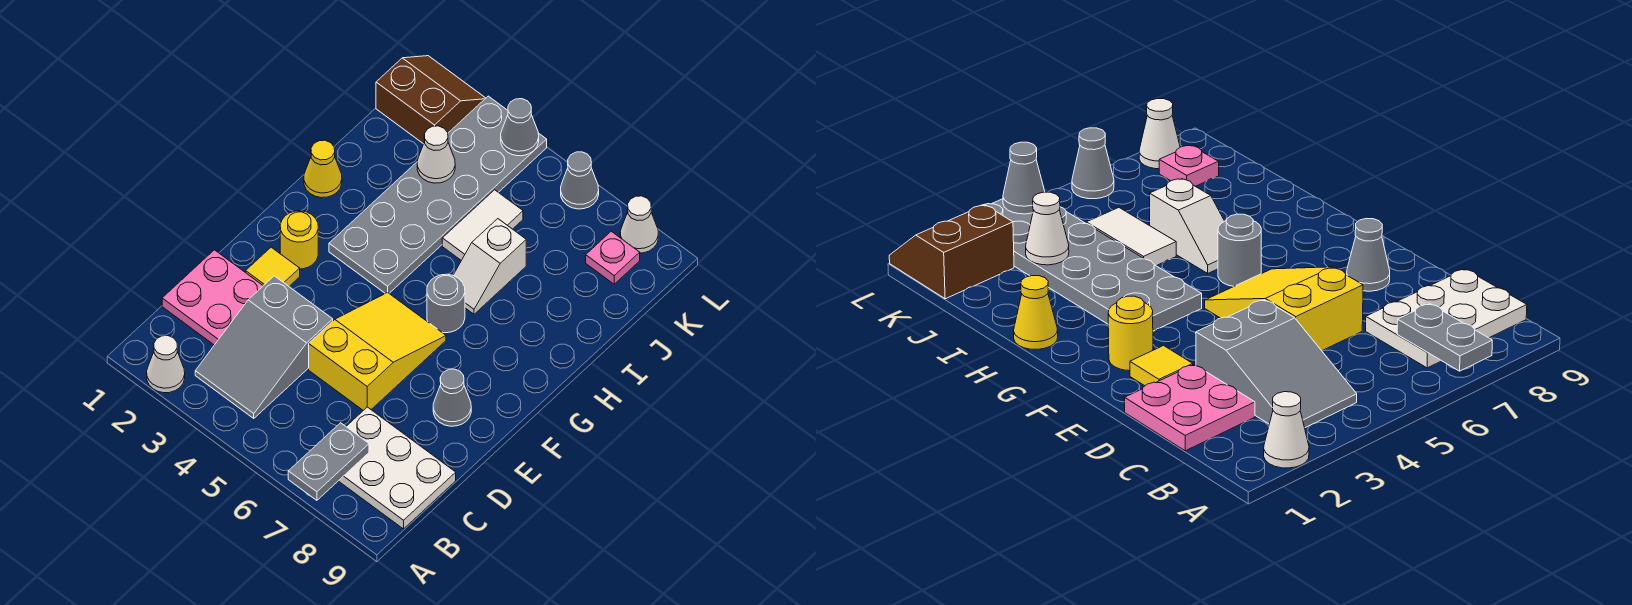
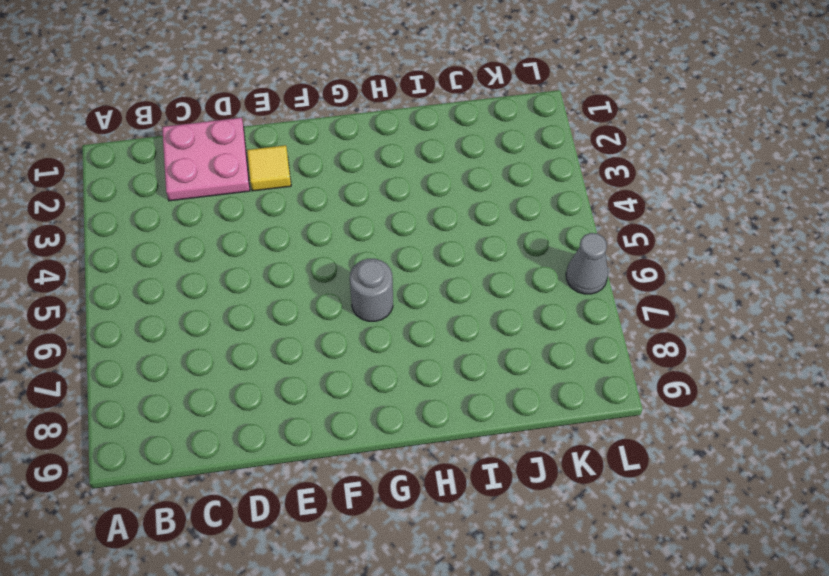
none -> white 1x1 cone [147,336,185,393]
none -> grey 2x3 slope [195,276,333,418]
none -> white 2x3 plate [339,407,456,529]

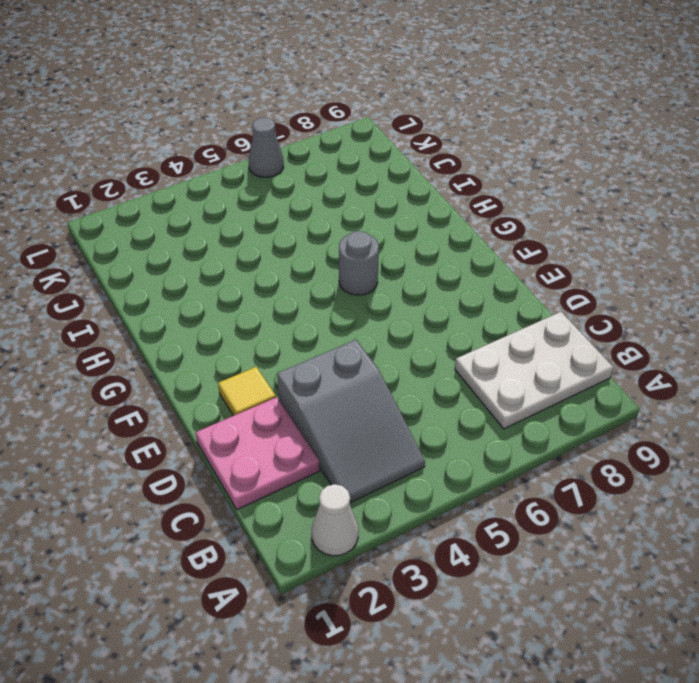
none -> yellow 2x3 slope [309,292,446,410]
none -> grey 1x1 cone [433,369,471,426]
none -> yellow 1x1 round brick [280,211,318,269]

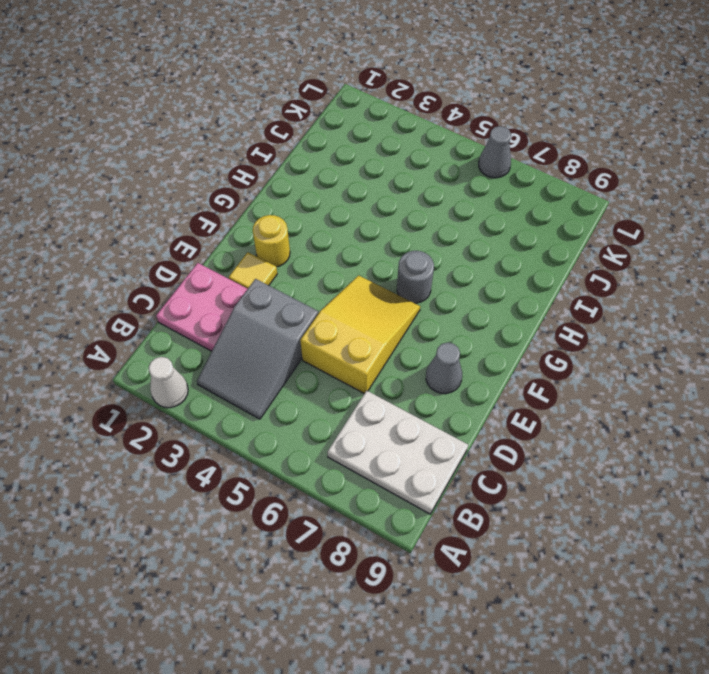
none -> grey 2x6 plate [329,96,547,293]
none -> yellow 1x1 cone [304,140,342,198]
none -> white 1x2 slope [453,219,526,314]

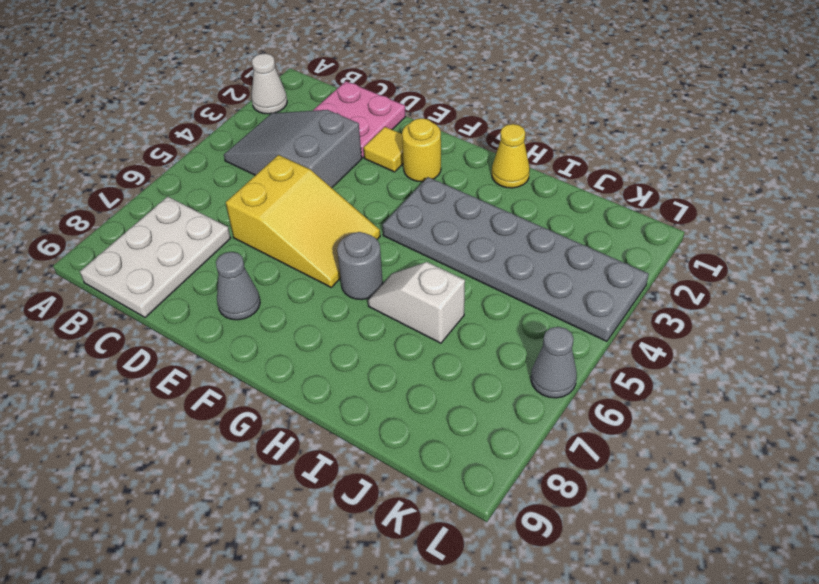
none -> white 1x2 tile [442,190,523,261]
none -> brown 2x2 slope [376,56,486,144]
none -> pink 1x1 plate [586,231,640,284]

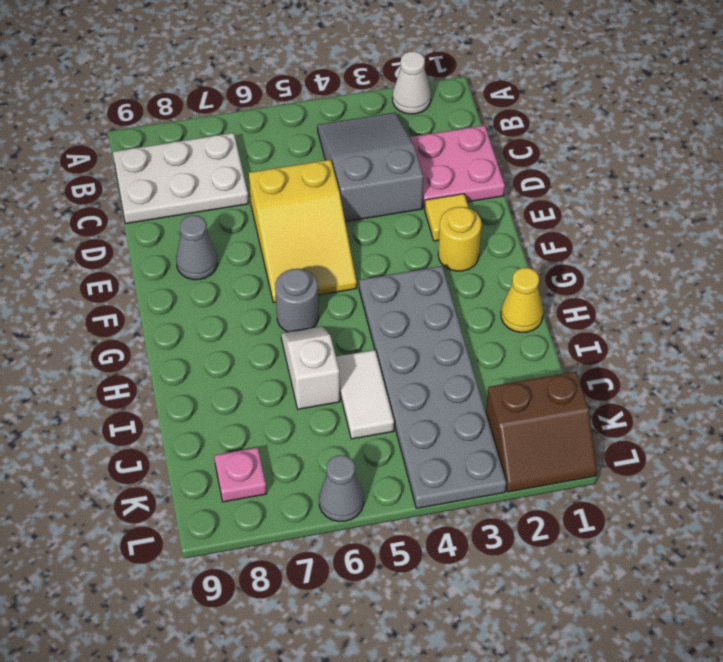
none -> white 1x1 cone [620,196,658,253]
none -> grey 1x2 plate [288,423,369,500]
none -> white 1x1 cone [417,126,455,183]

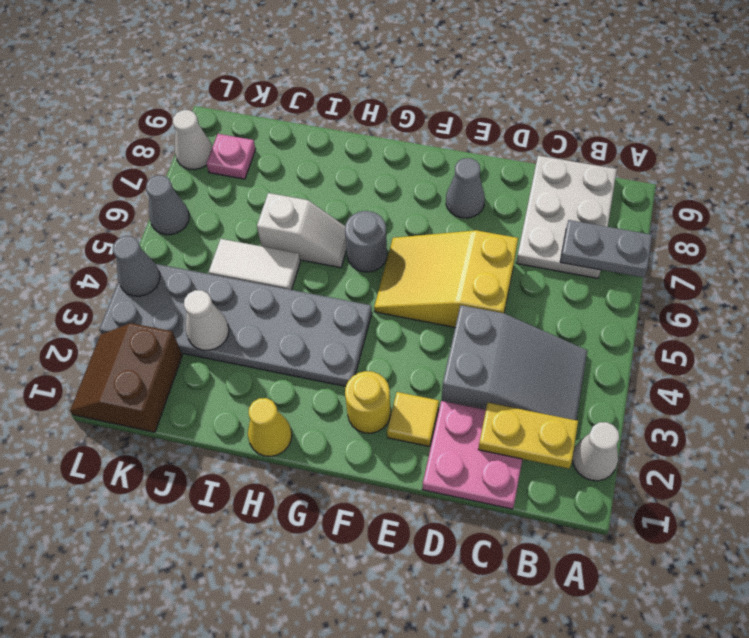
yellow 1x2 plate [478,403,578,469] -> none

